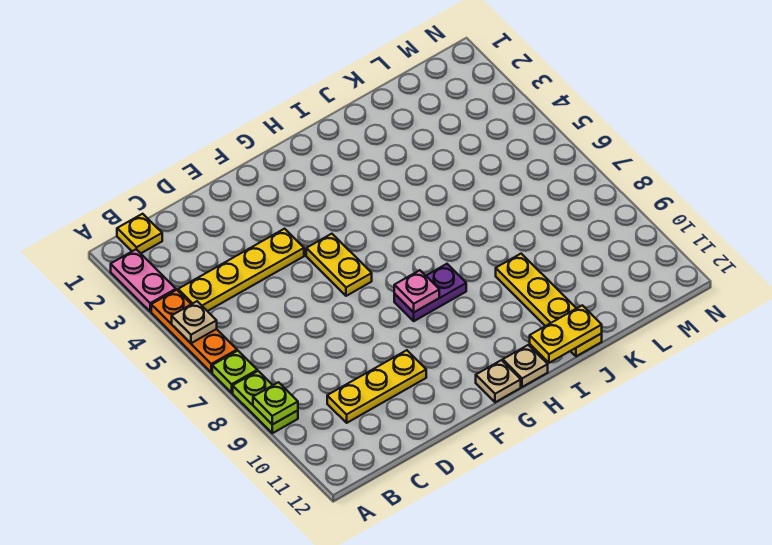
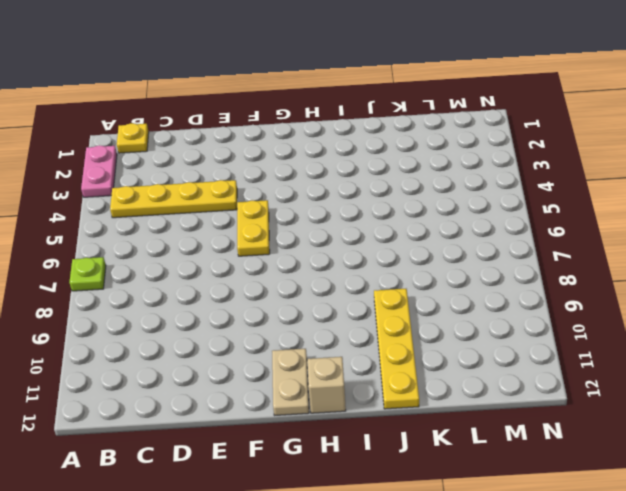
tan 1x2 plate [272,349,309,415] -> tan 1x1 plate [476,360,521,402]
tan 1x1 brick [307,357,346,413] -> tan 1x1 plate [503,345,548,387]
none -> orange 1x3 plate [151,290,237,372]
none -> lime 1x2 plate [233,371,298,433]
none -> yellow 1x3 plate [327,350,426,423]

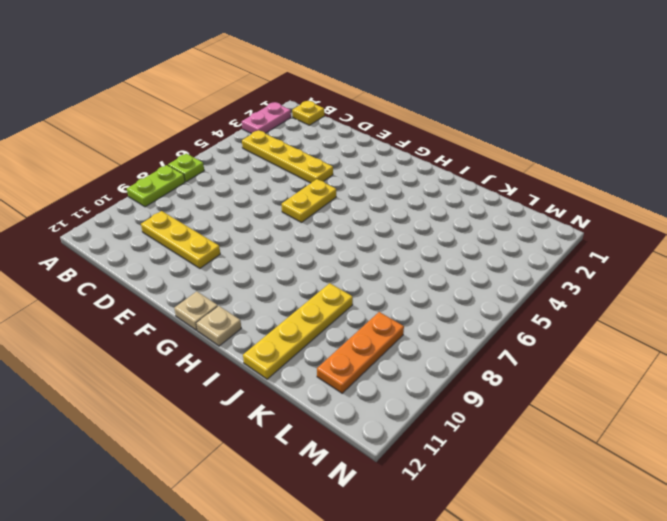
orange 1x3 plate [317,312,404,393] -> orange 1x3 plate moved to [151,290,237,372]
none -> purple 1x2 plate [394,264,466,321]
none -> tan 1x1 plate [172,301,217,343]
none -> lime 1x1 plate [253,382,298,425]

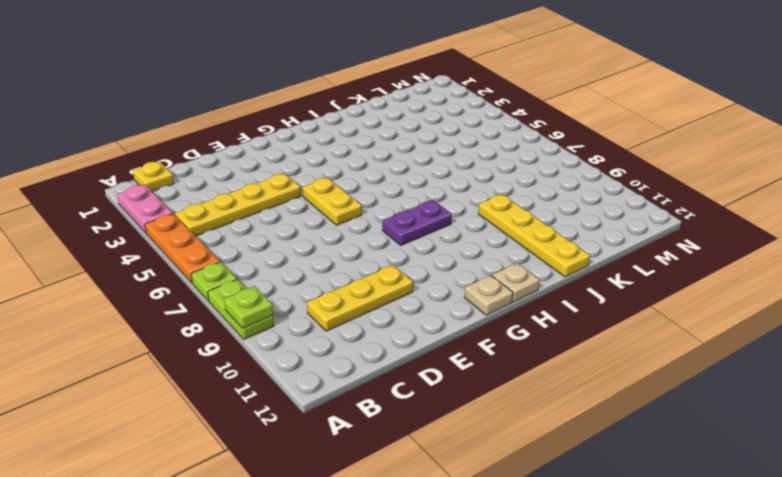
none -> tan 1x1 plate [172,301,217,343]
none -> pink 1x1 plate [394,270,439,312]
none -> yellow 1x2 plate [530,305,602,363]

